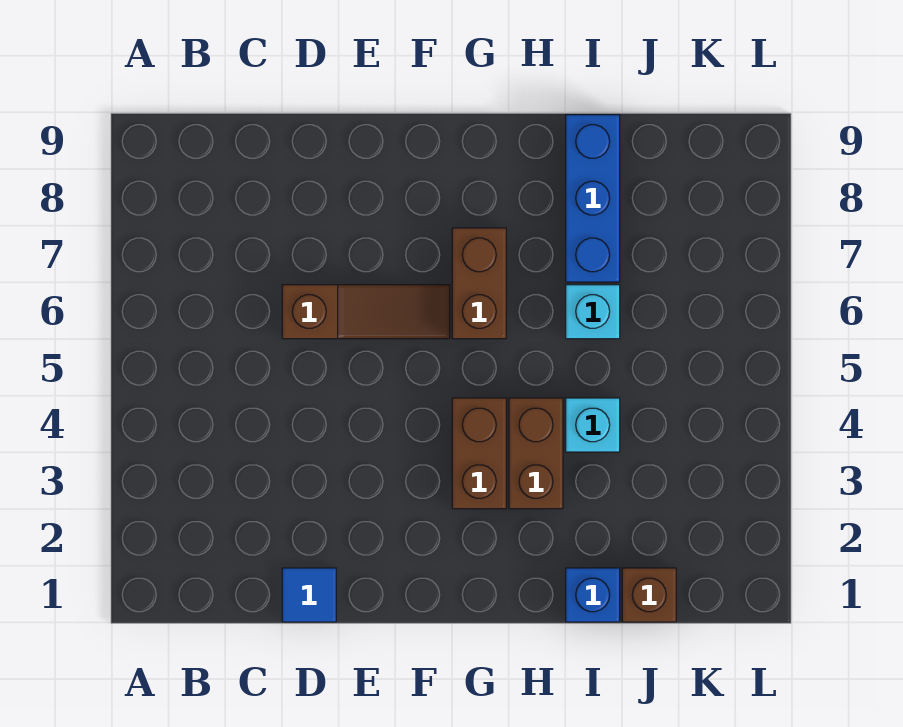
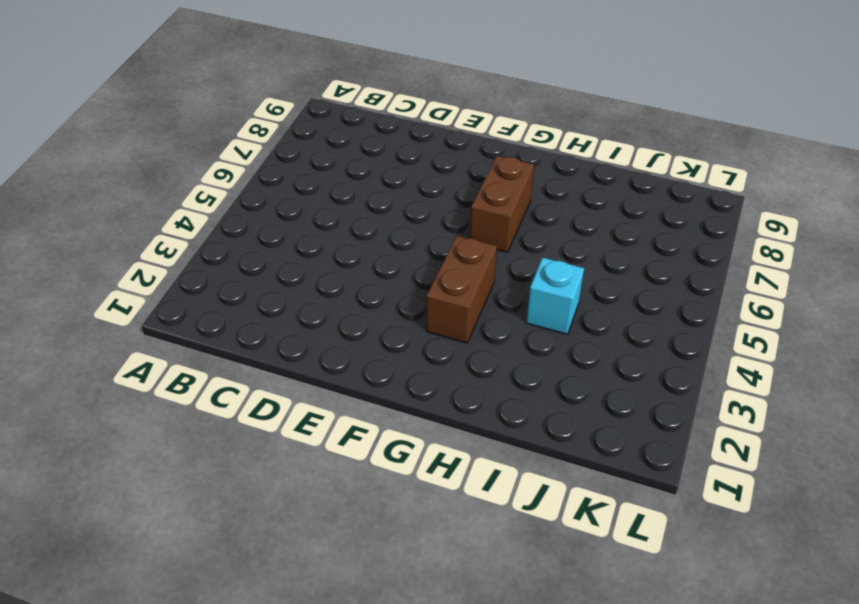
none -> blue 1x1 tile [282,568,336,622]
none -> brown 1x3 slope [282,285,450,339]

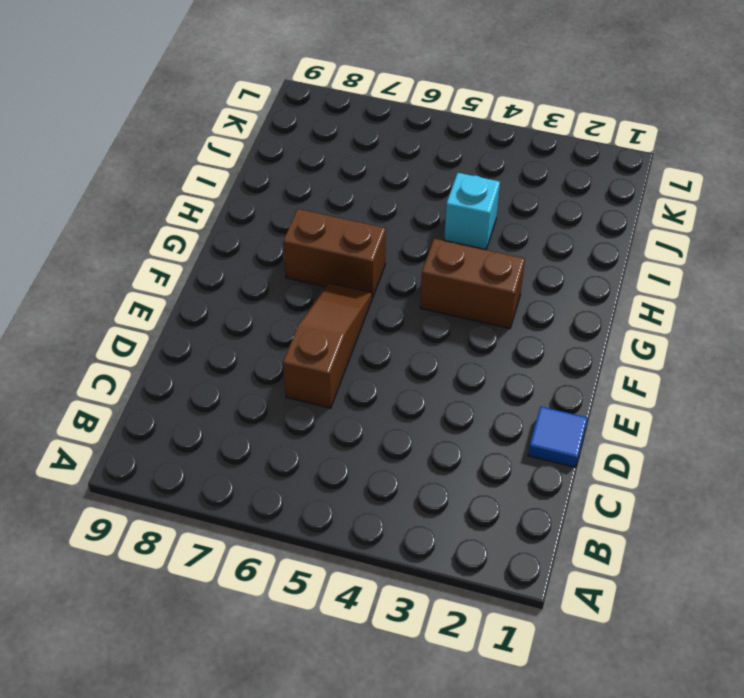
none -> brown 1x2 brick [509,398,563,509]
none -> blue 1x1 brick [566,568,620,622]

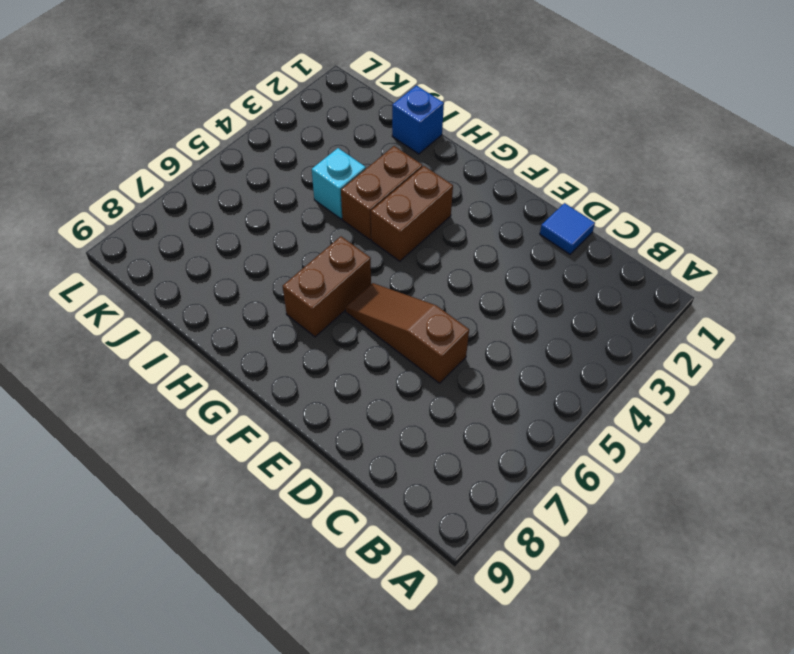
none -> cyan 1x1 brick [566,285,620,339]
none -> blue 1x3 brick [566,115,620,282]

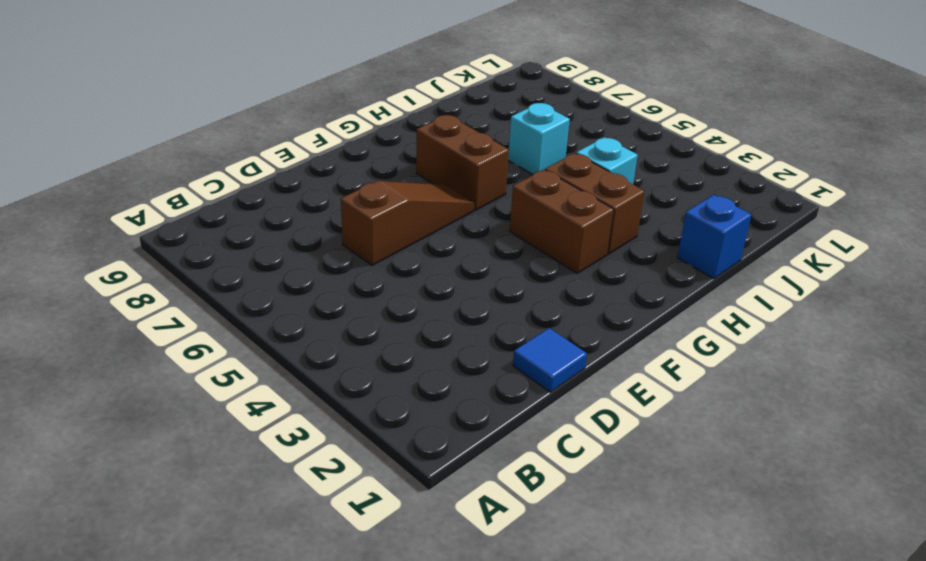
none -> blue 1x3 brick [566,115,620,282]
none -> brown 1x1 brick [622,568,676,622]

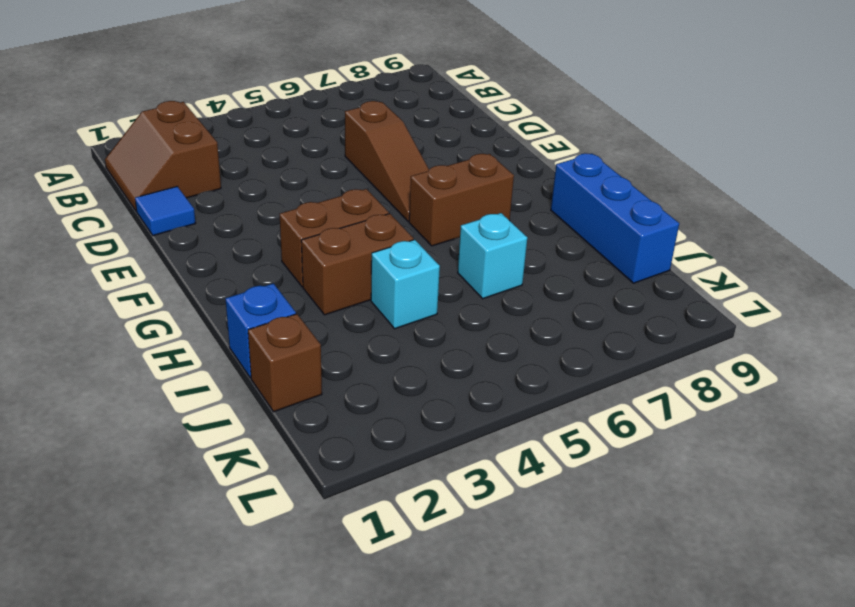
brown 2x2 slope [105,101,221,211] -> none
blue 1x3 brick [551,153,679,283] -> blue 1x3 brick turned to [566,115,620,282]

